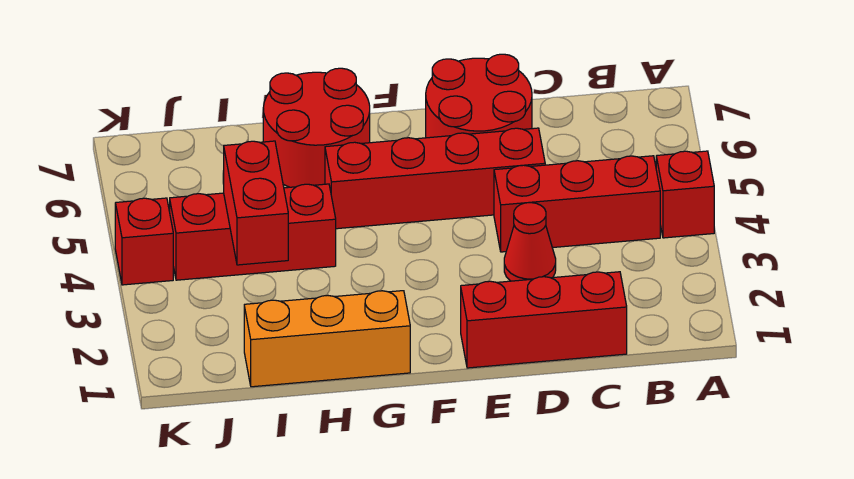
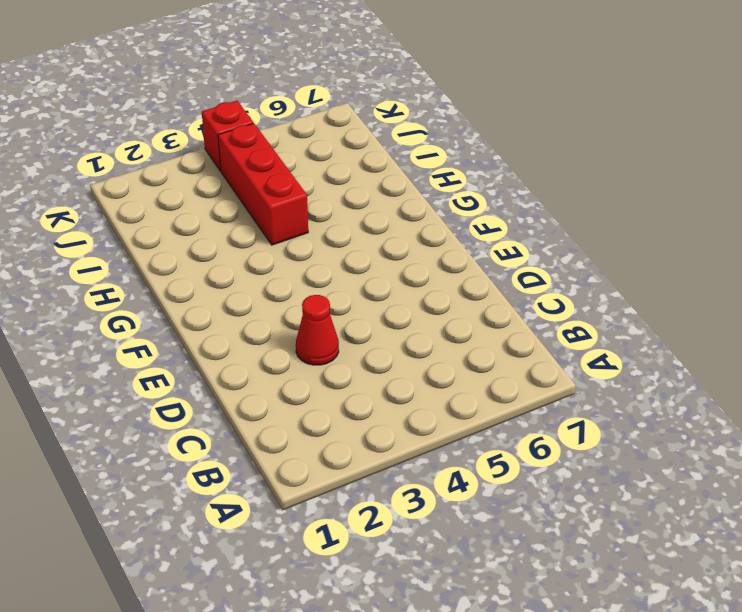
none -> red 1x1 brick [656,151,714,238]
none -> red 1x3 brick [494,156,660,252]

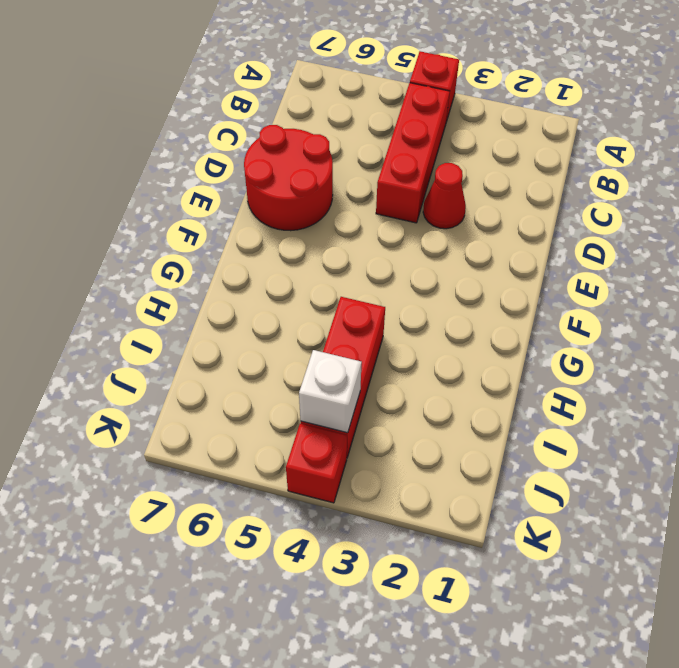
white 1x1 brick [299,350,362,433] -> none
none -> red 1x3 brick [461,272,627,368]
none -> red 1x4 brick [325,128,545,229]

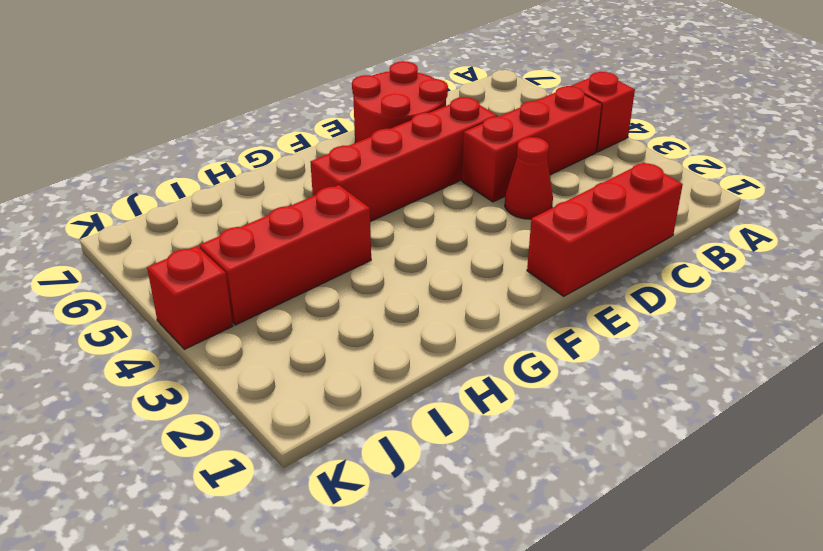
none -> orange 1x3 brick [244,291,410,387]
none -> red 2x2 round brick [263,68,370,187]

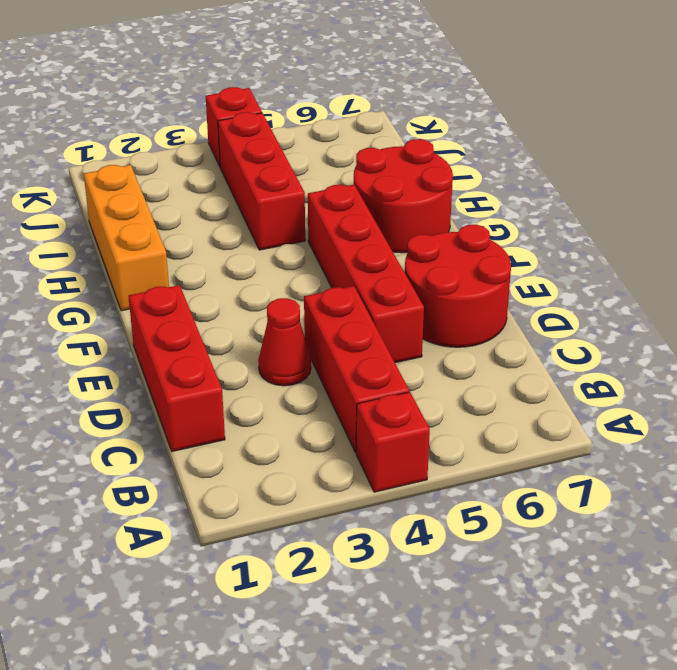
none -> red 1x2 brick [224,141,288,265]

